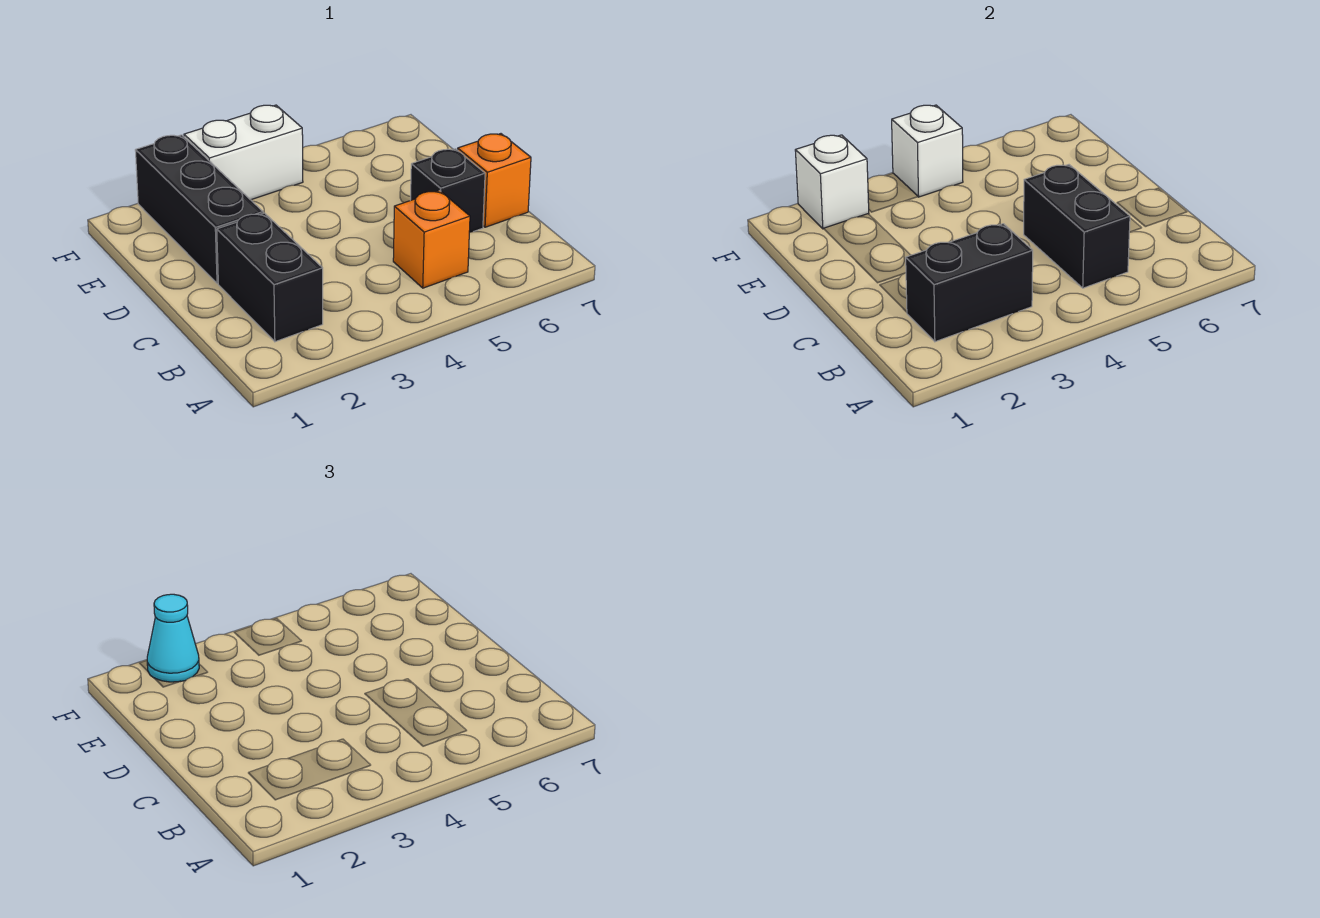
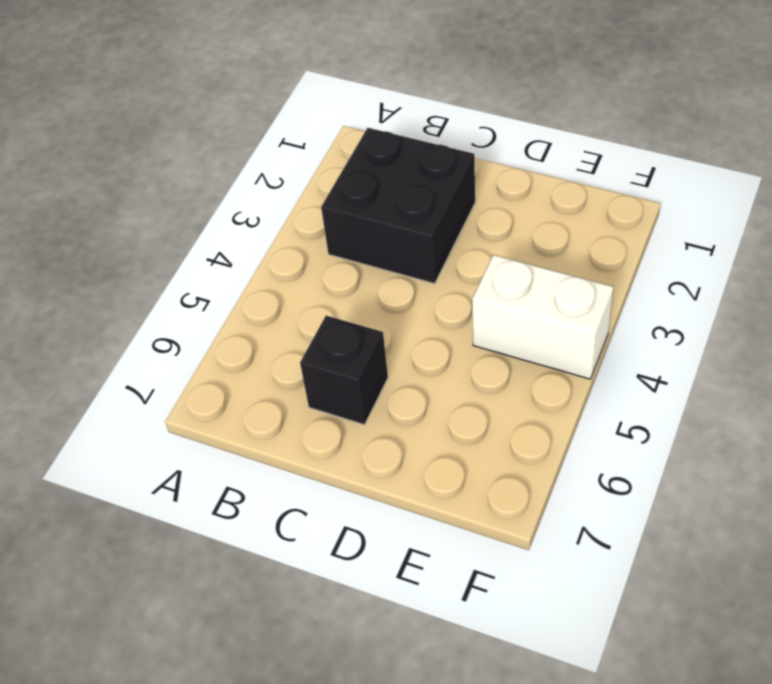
black 2x2 brick [321,128,475,283] -> black 1x2 brick [217,213,323,342]
white 1x2 brick [472,255,613,379] -> white 1x2 brick turned to [184,105,303,200]
none -> orange 1x1 brick [393,191,470,288]
none -> orange 1x1 brick [458,134,531,227]

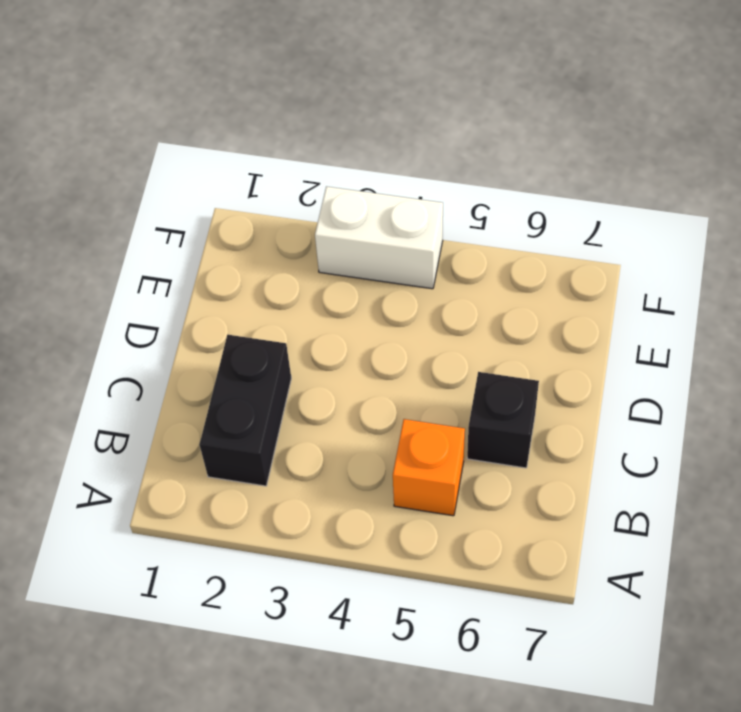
none -> orange 1x1 brick [458,134,531,227]
none -> black 1x3 brick [135,135,263,284]

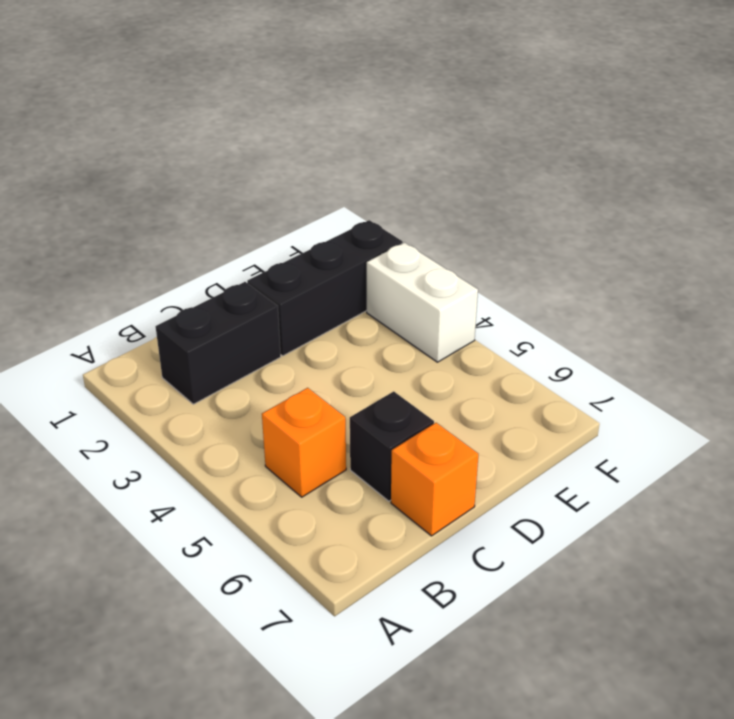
none -> black 1x2 brick [906,224,1033,342]
none -> black 1x2 brick [1024,165,1130,288]

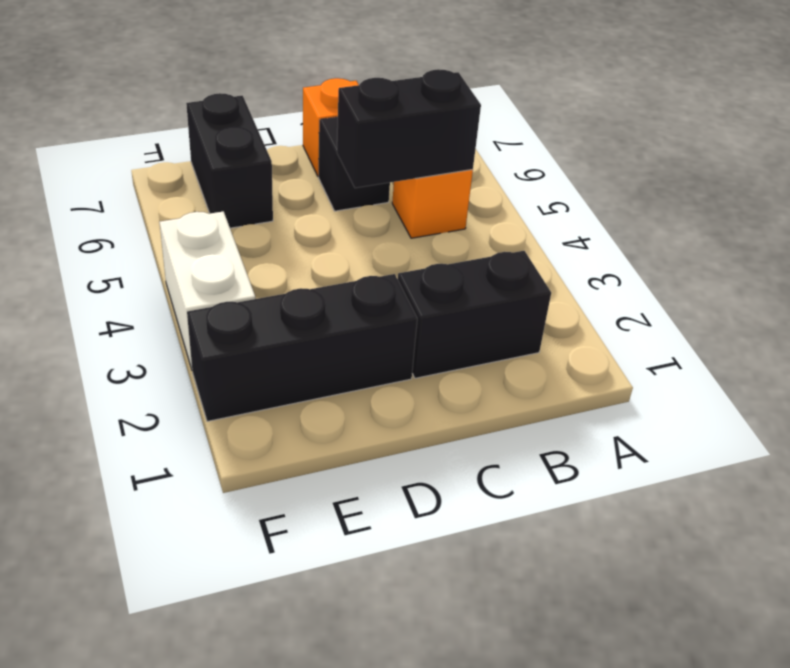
black 1x2 brick [186,93,273,228] -> black 1x2 brick moved to [906,224,1033,342]
none -> white 1x1 brick [795,135,869,229]
none -> white 1x1 brick [892,105,963,197]

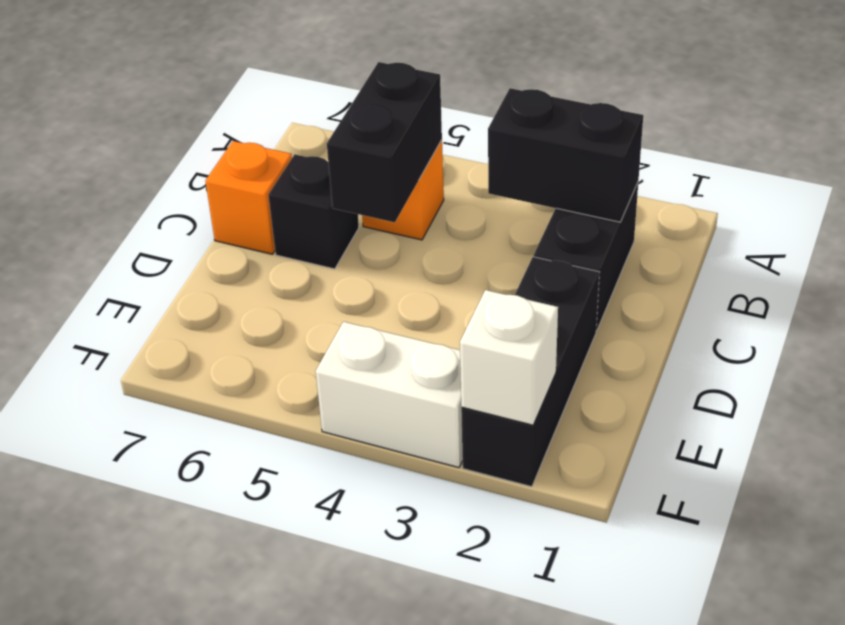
none -> white 1x1 brick [892,105,963,197]
none -> cyan 1x1 cone [147,594,199,682]

